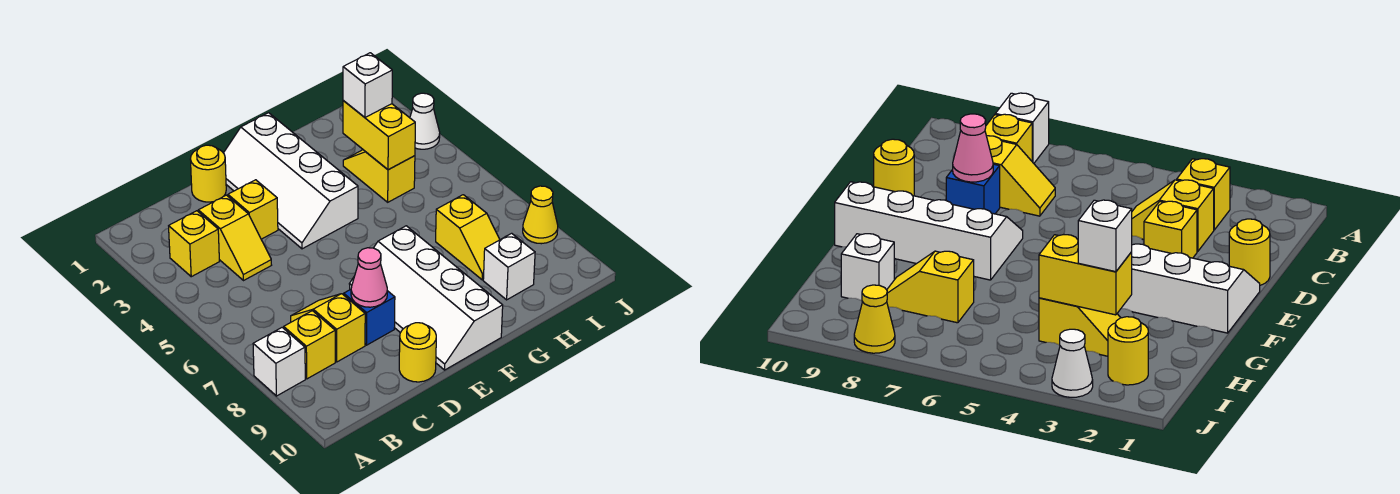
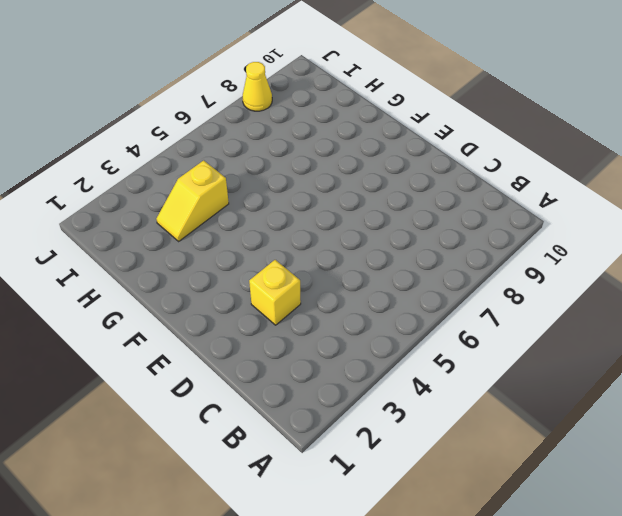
none -> white 1x1 brick [253,328,305,396]
none -> yellow 1x1 brick [169,211,219,277]
none -> yellow 1x1 brick [284,311,335,379]

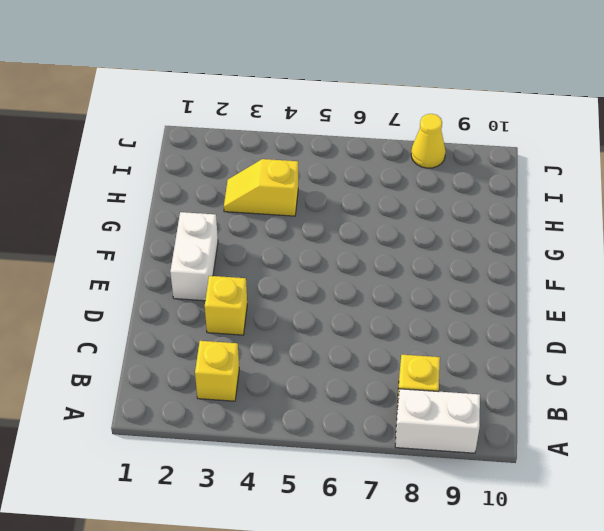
white 1x2 brick [395,389,480,453] -> white 1x1 brick [253,328,305,396]
white 1x2 brick [170,212,218,301] -> white 2x4 slope [224,113,358,249]
none -> yellow 1x2 slope [198,195,271,281]
none -> yellow 1x2 slope [291,294,365,362]
none -> yellow 1x1 round brick [190,145,226,202]

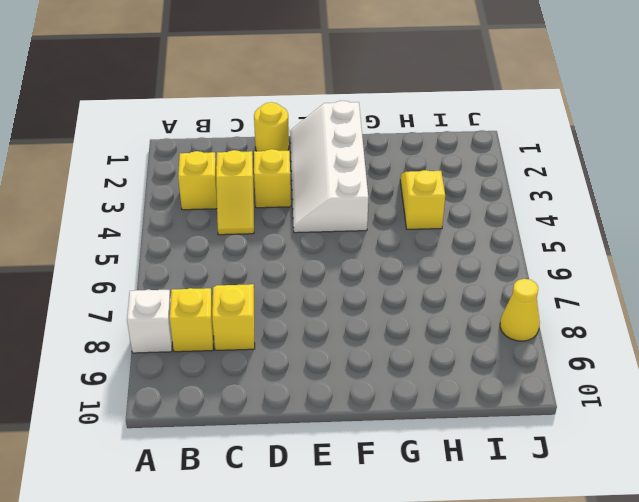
none -> blue 1x1 brick [344,289,395,345]
none -> yellow 1x1 round brick [399,323,436,382]
none -> white 2x4 slope [350,226,503,370]

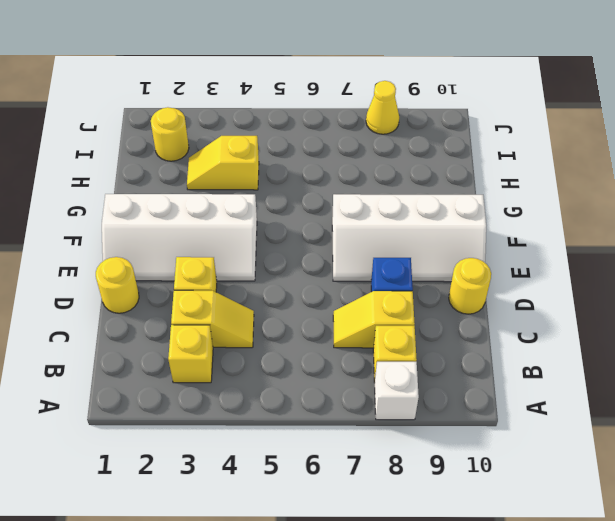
none -> yellow 1x2 slope [436,195,500,280]
none -> white 1x1 brick [483,233,535,300]
none -> white 1x1 cone [410,93,440,149]

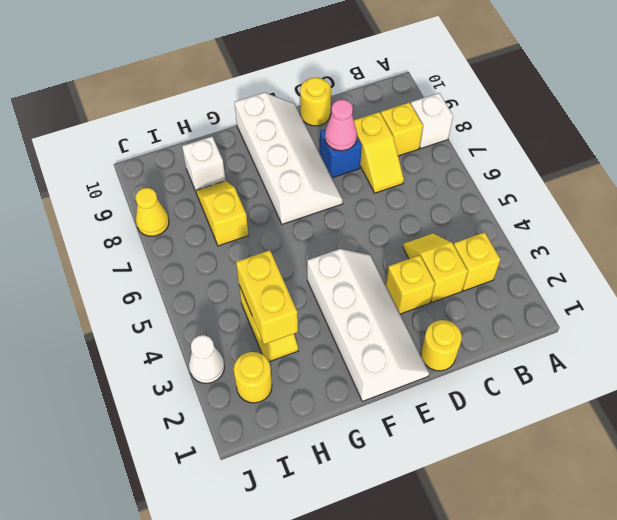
none -> white 1x1 brick [343,53,392,117]

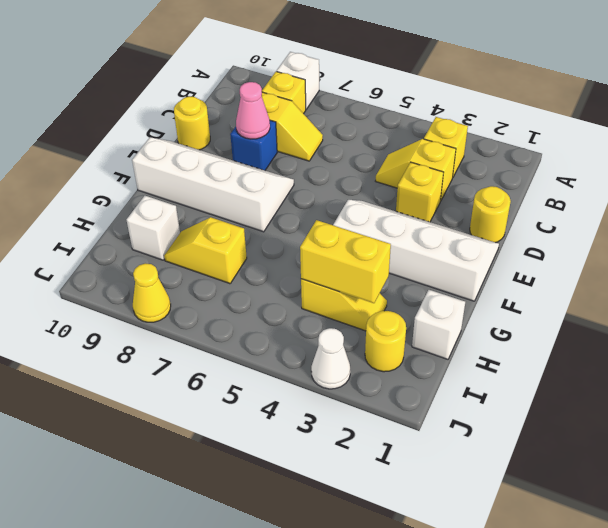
white 1x1 brick [412,290,465,359] -> white 1x1 brick moved to [343,53,392,117]

